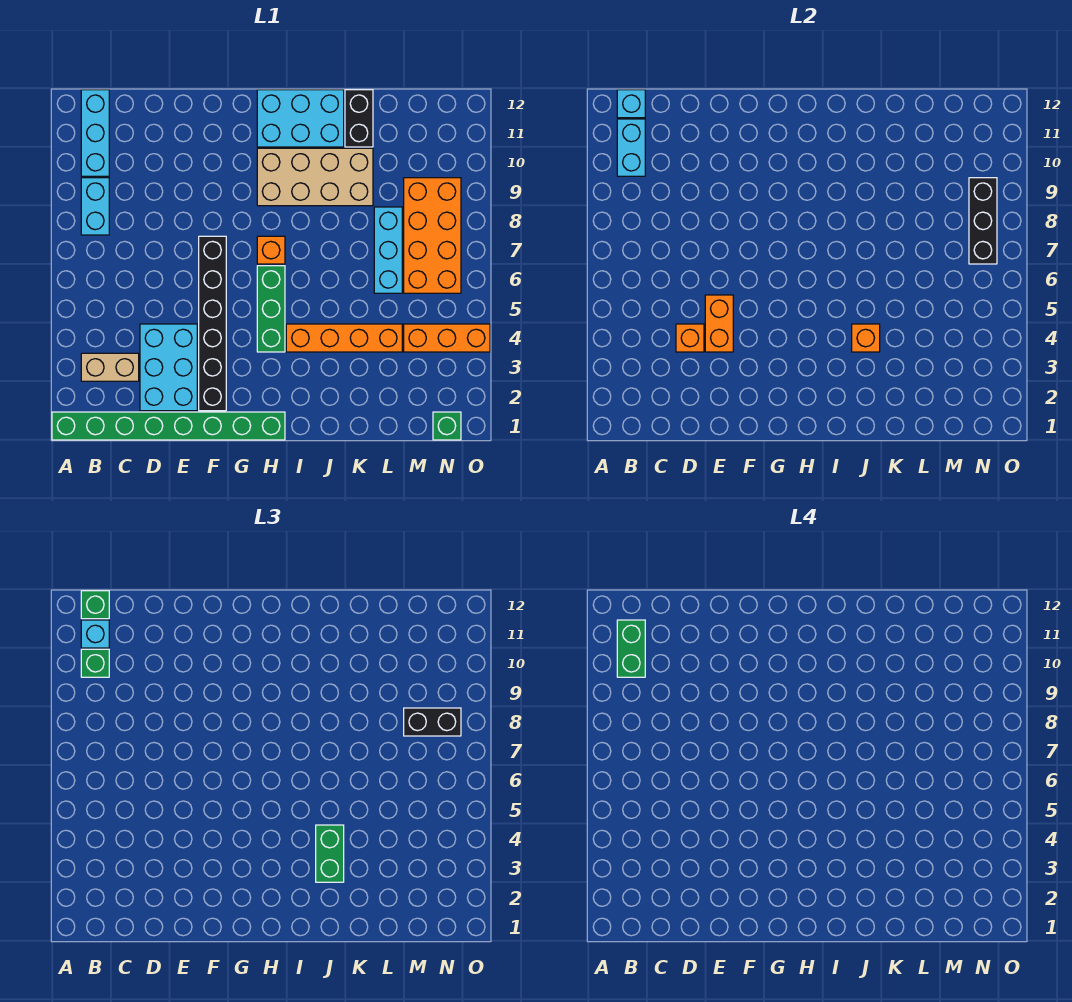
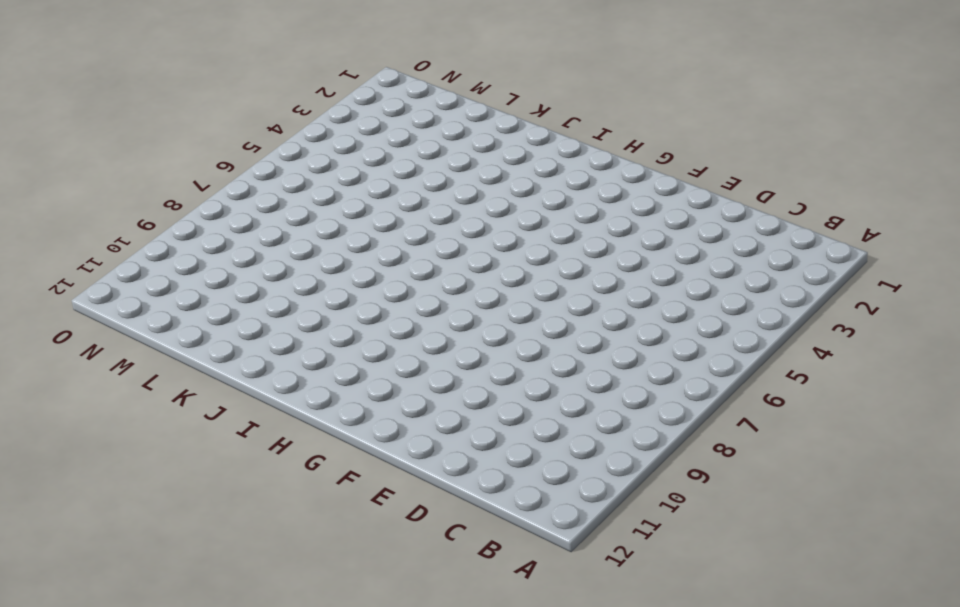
none -> green 1x8 brick [52,412,285,440]
none -> tan 1x2 brick [81,353,139,381]
none -> cyan 1x2 brick [81,178,109,235]

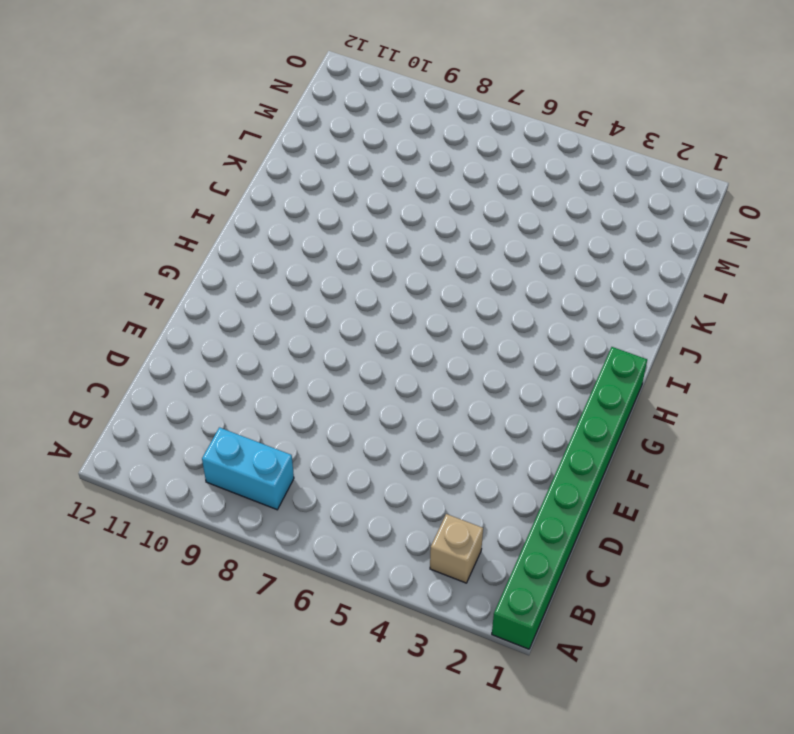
tan 1x1 brick [430,514,483,583] -> tan 1x2 brick [81,353,139,381]
none -> cyan 1x3 brick [81,90,109,176]
none -> cyan 2x3 brick [140,324,197,411]
none -> black 1x6 brick [199,236,226,411]

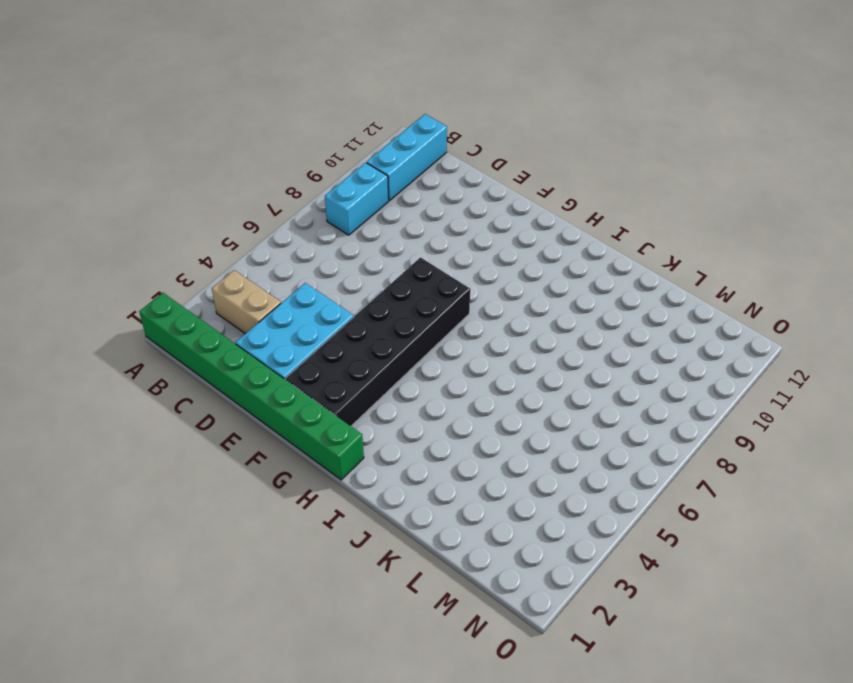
black 2x6 brick [286,258,470,426] -> black 1x6 brick [199,236,226,411]
none -> green 1x3 brick [257,266,285,352]
none -> orange 1x1 brick [257,236,285,264]
none -> tan 2x4 brick [257,148,373,206]

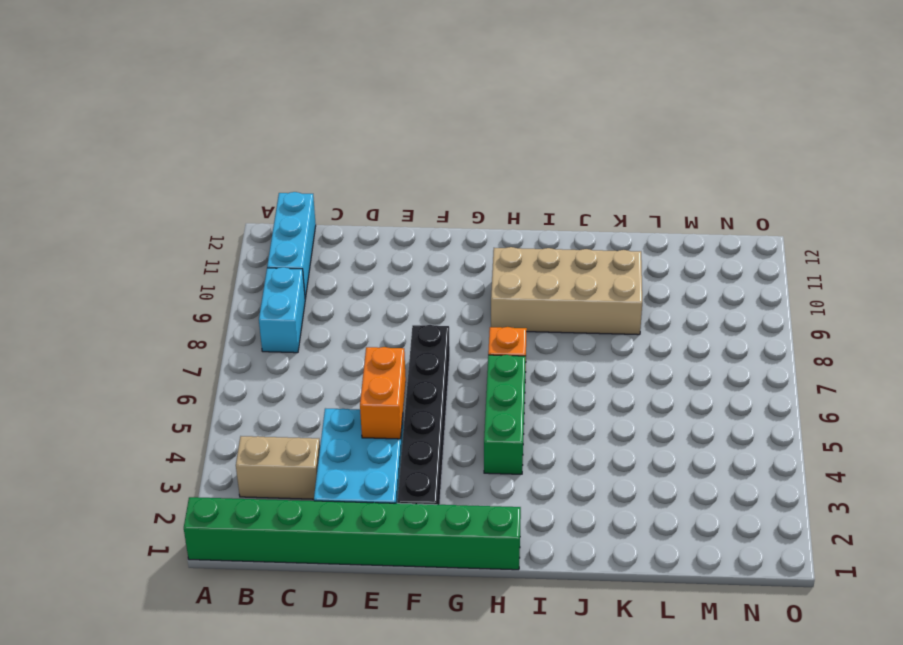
none -> cyan 2x3 brick [257,90,344,147]
none -> orange 1x4 brick [286,324,402,352]
none -> black 1x2 brick [345,90,373,147]

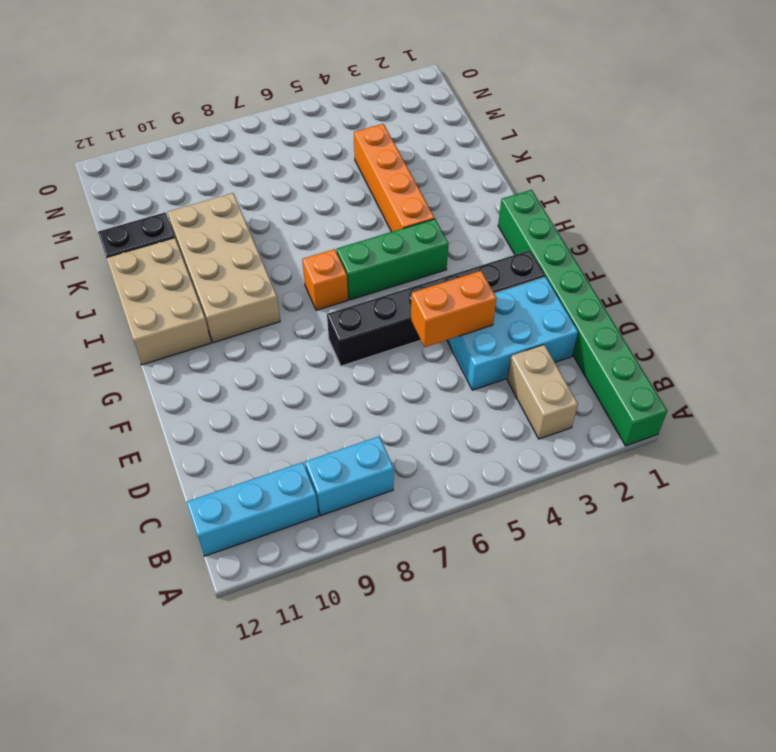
tan 2x3 brick [107,238,211,365] -> cyan 2x3 brick [257,90,344,147]
none -> cyan 1x3 brick [374,207,402,293]
none -> orange 1x3 brick [404,324,490,352]
none -> orange 2x4 brick [404,178,461,293]

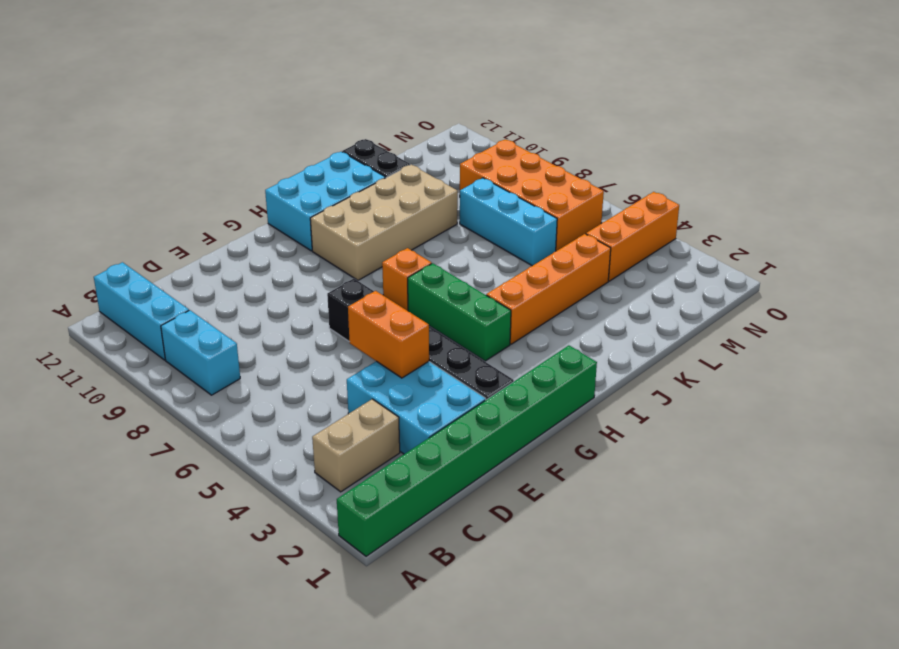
none -> green 1x1 brick [433,412,461,440]
none -> cyan 1x2 brick [617,119,645,176]
none -> cyan 1x1 brick [617,90,645,118]

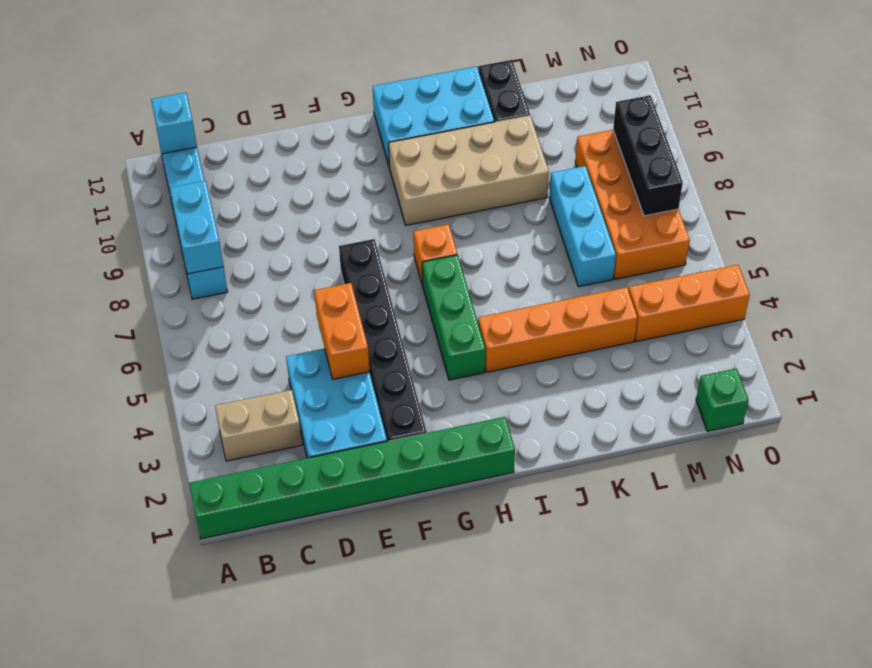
cyan 1x2 brick [170,181,223,274] -> cyan 1x2 brick moved to [617,119,645,176]
none -> orange 1x1 brick [676,324,704,352]
none -> orange 1x1 brick [852,324,880,352]
none -> green 1x1 brick [81,649,109,677]

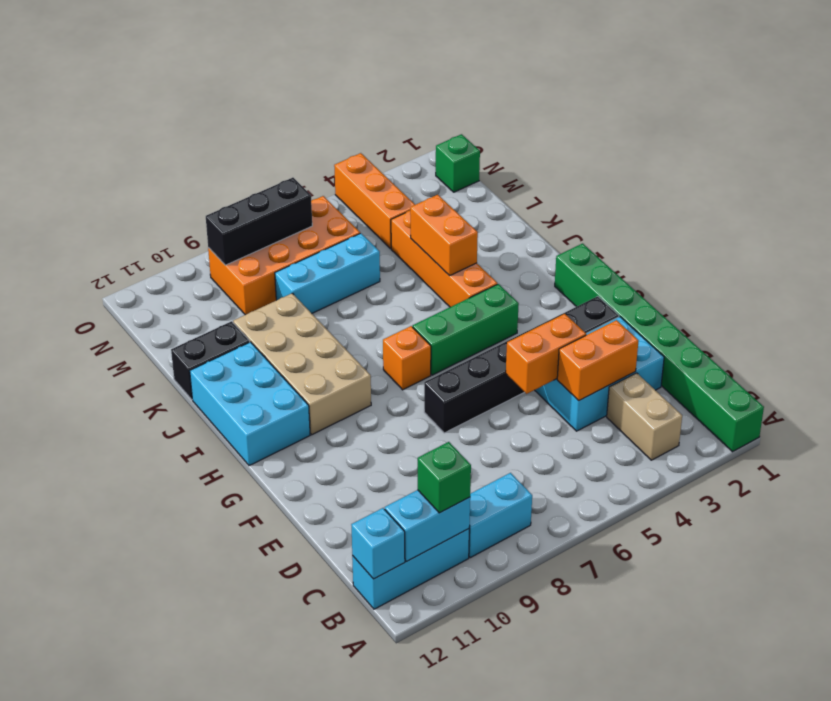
orange 1x2 brick [557,320,639,401] -> orange 1x1 brick [676,324,704,352]
orange 1x2 brick [410,195,478,276] -> orange 1x1 brick [852,324,880,352]
none -> cyan 1x1 brick [81,620,109,648]
none -> green 1x1 brick [81,591,109,619]
none -> green 1x2 brick [316,825,344,882]

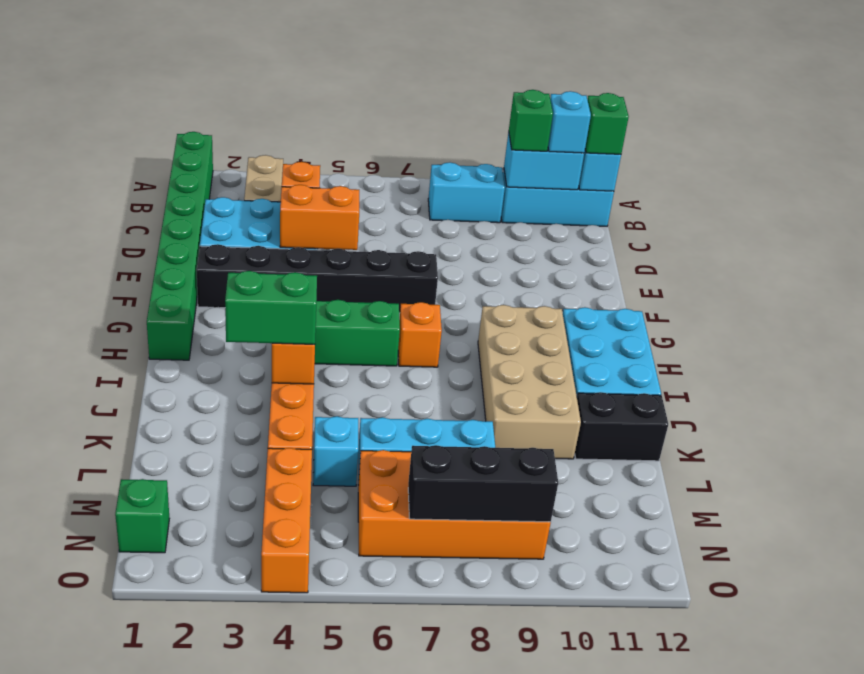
cyan 1x1 brick [313,416,358,486] -> none
none -> black 1x2 brick [404,708,461,736]
none -> green 1x2 brick [617,620,645,677]

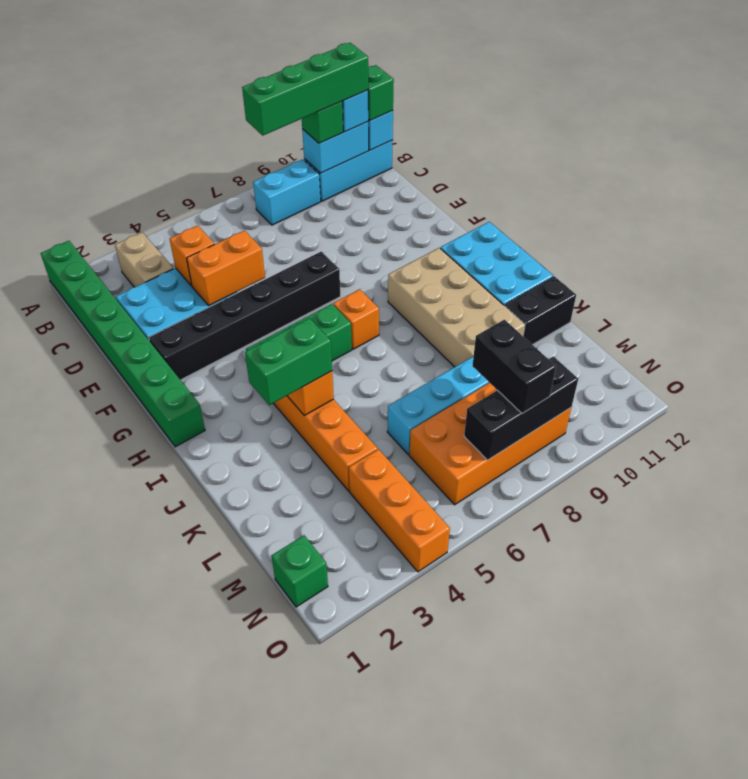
green 1x4 brick [242,43,368,135] -> green 1x2 brick [617,620,645,677]

